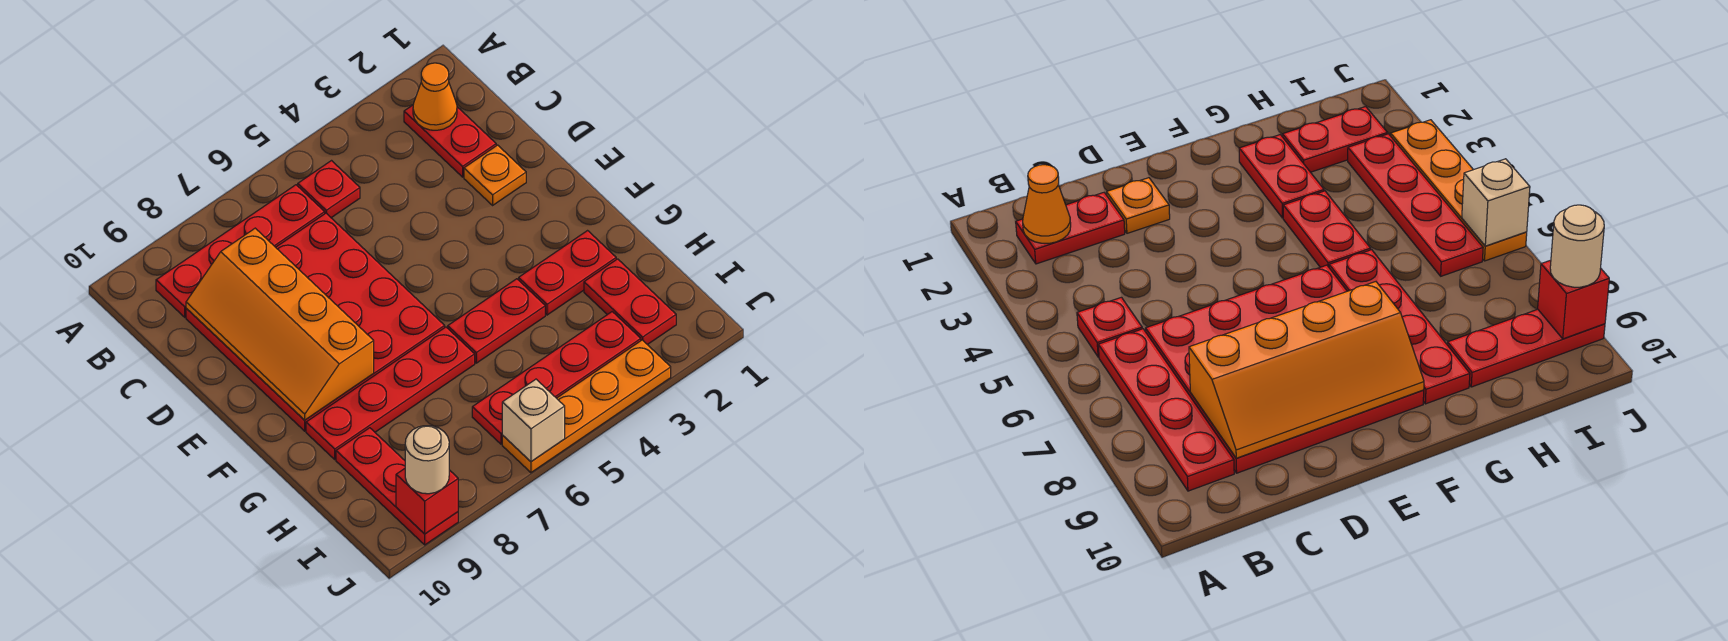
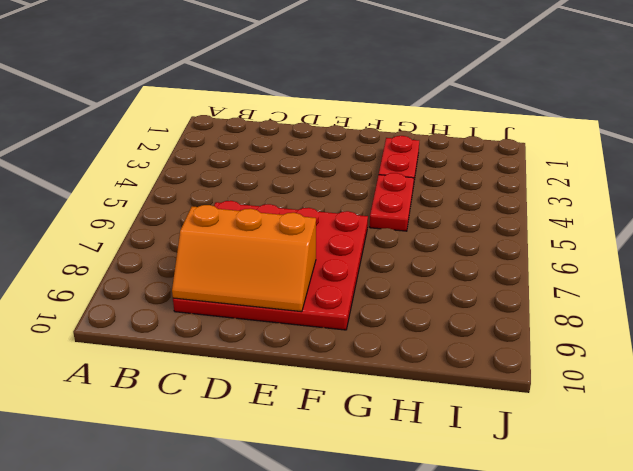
orange 2x3 slope [172,205,316,312] -> orange 2x4 slope [186,228,374,420]
none -> red 1x2 plate [404,105,496,177]
none -> red 1x1 plate [298,161,360,218]
none -> red 1x4 plate [156,185,325,317]

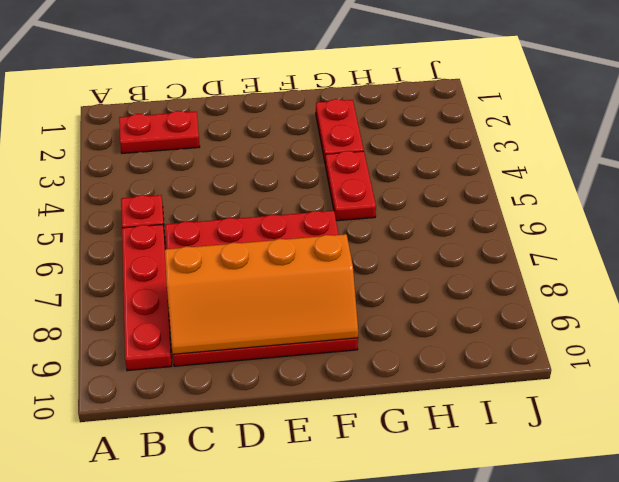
none -> orange 1x1 plate [464,145,526,205]
none -> red 1x4 plate [306,327,475,459]
none -> red 1x2 plate [584,259,676,345]

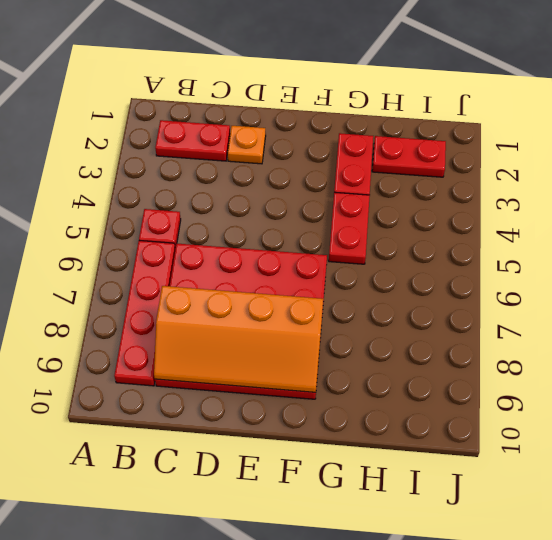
none -> red 1x4 plate [306,327,475,459]
none -> red 1x3 plate [336,428,458,545]
none -> red 1x4 plate [472,312,641,444]

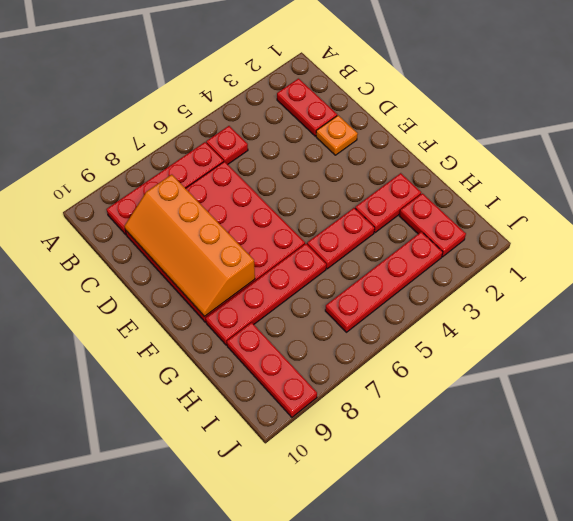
none -> orange 1x4 plate [502,340,671,473]
none -> orange 1x1 cone [413,63,457,130]
none -> tan 1x1 brick [502,379,565,462]

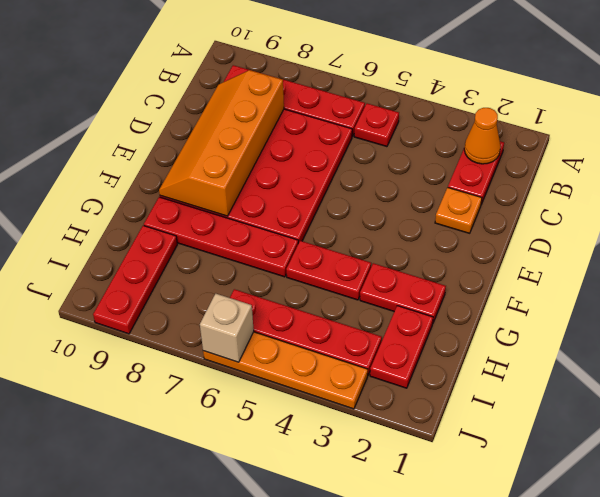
none -> red 1x1 brick [396,469,458,534]
none -> tan 1x1 round brick [405,426,449,494]

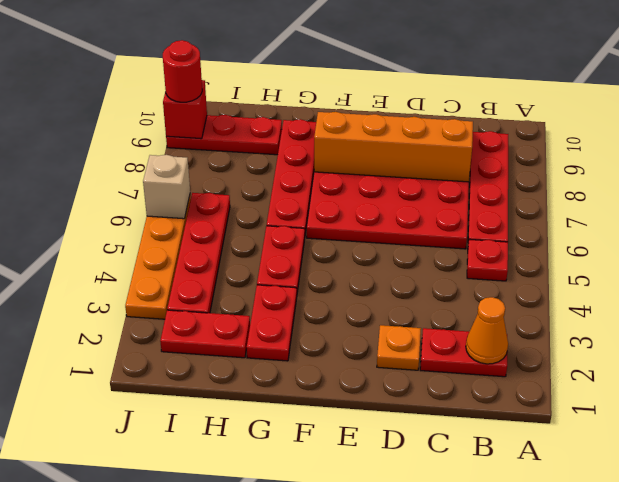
red 1x1 round brick [163,40,202,102] -> tan 1x1 round brick [405,426,449,494]

